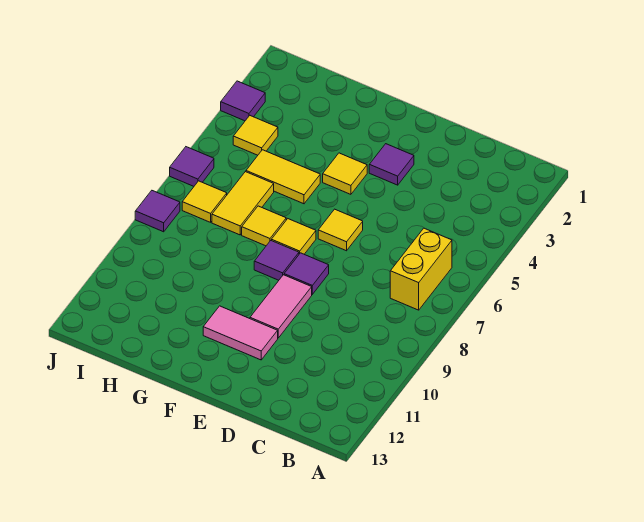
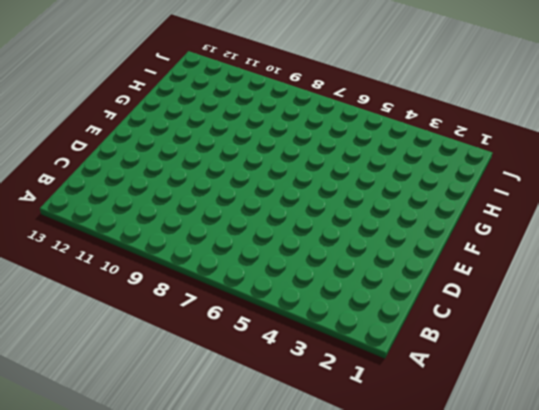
none -> yellow 1x2 brick [390,228,452,310]
none -> purple 1x1 tile [369,144,414,185]
none -> yellow 1x1 tile [318,209,363,251]

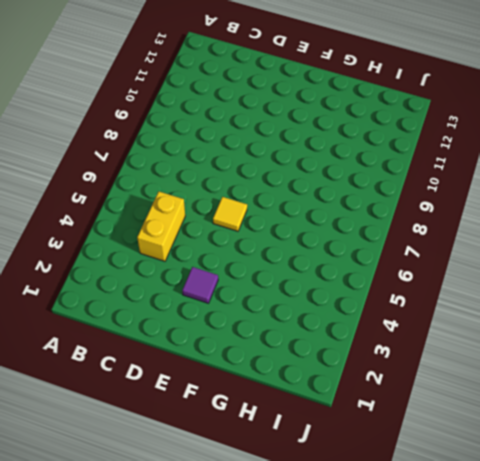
yellow 1x2 brick [137,192,185,261] -> yellow 1x2 brick moved to [390,228,452,310]
none -> purple 1x1 tile [284,253,329,294]
none -> pink 1x2 tile [250,275,312,338]
none -> pink 1x2 tile [203,306,278,360]

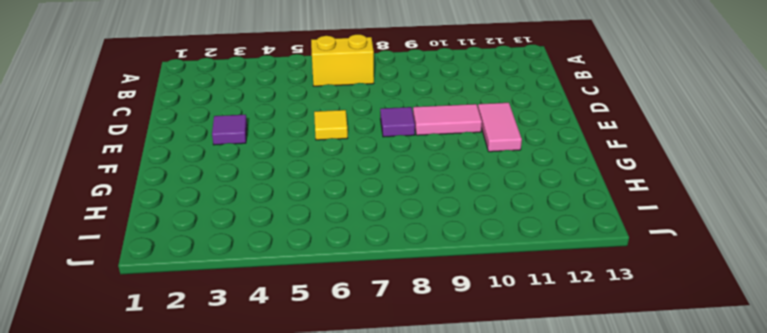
none -> yellow 1x1 tile [323,153,367,194]
none -> yellow 1x1 tile [271,219,316,254]
none -> purple 1x1 tile [254,241,299,280]

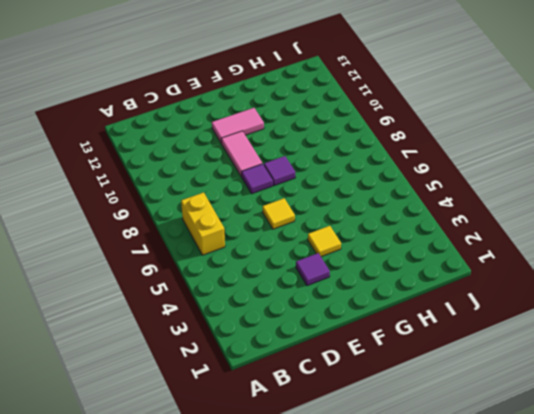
none -> yellow 1x1 tile [271,219,316,254]
none -> yellow 1x2 tile [246,150,320,204]
none -> yellow 1x1 tile [242,206,286,246]

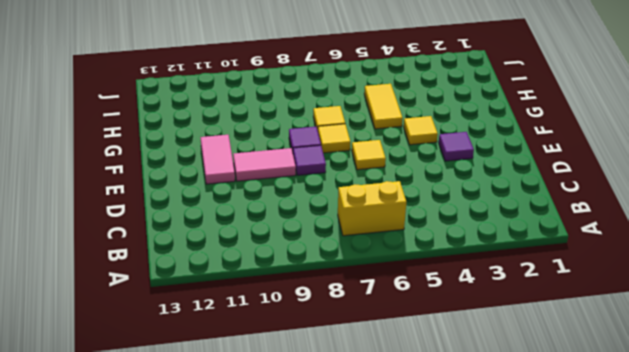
none -> yellow 1x2 tile [212,172,274,235]
none -> yellow 1x1 tile [233,116,278,155]
none -> yellow 1x1 tile [182,181,227,222]

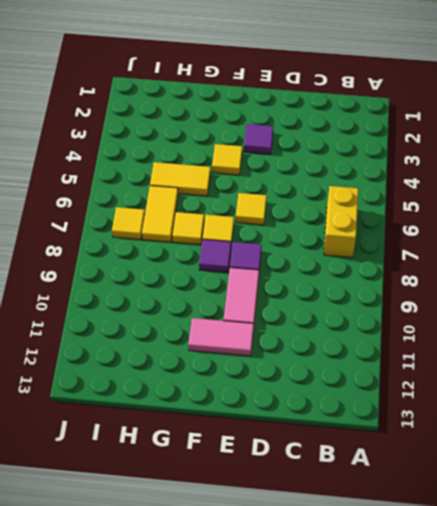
none -> yellow 1x1 tile [233,116,278,155]
none -> purple 1x1 tile [221,81,265,121]
none -> purple 1x1 tile [170,147,214,186]

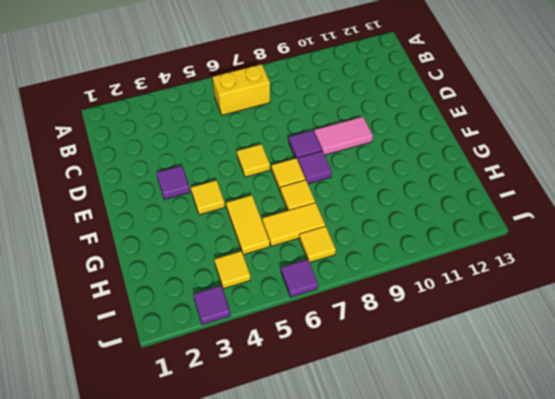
none -> pink 1x2 tile [203,306,278,360]
none -> purple 1x1 tile [135,191,180,232]

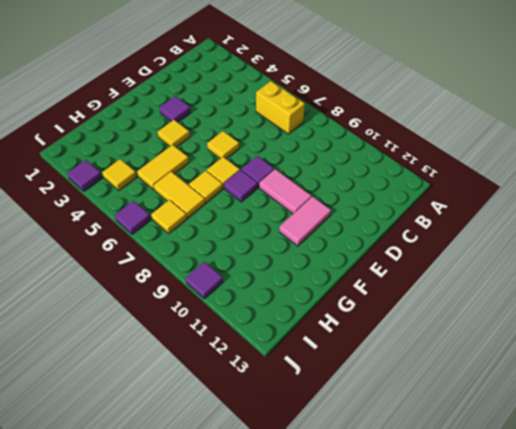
purple 1x1 tile [186,262,223,299] -> purple 1x1 tile moved to [135,191,180,232]

